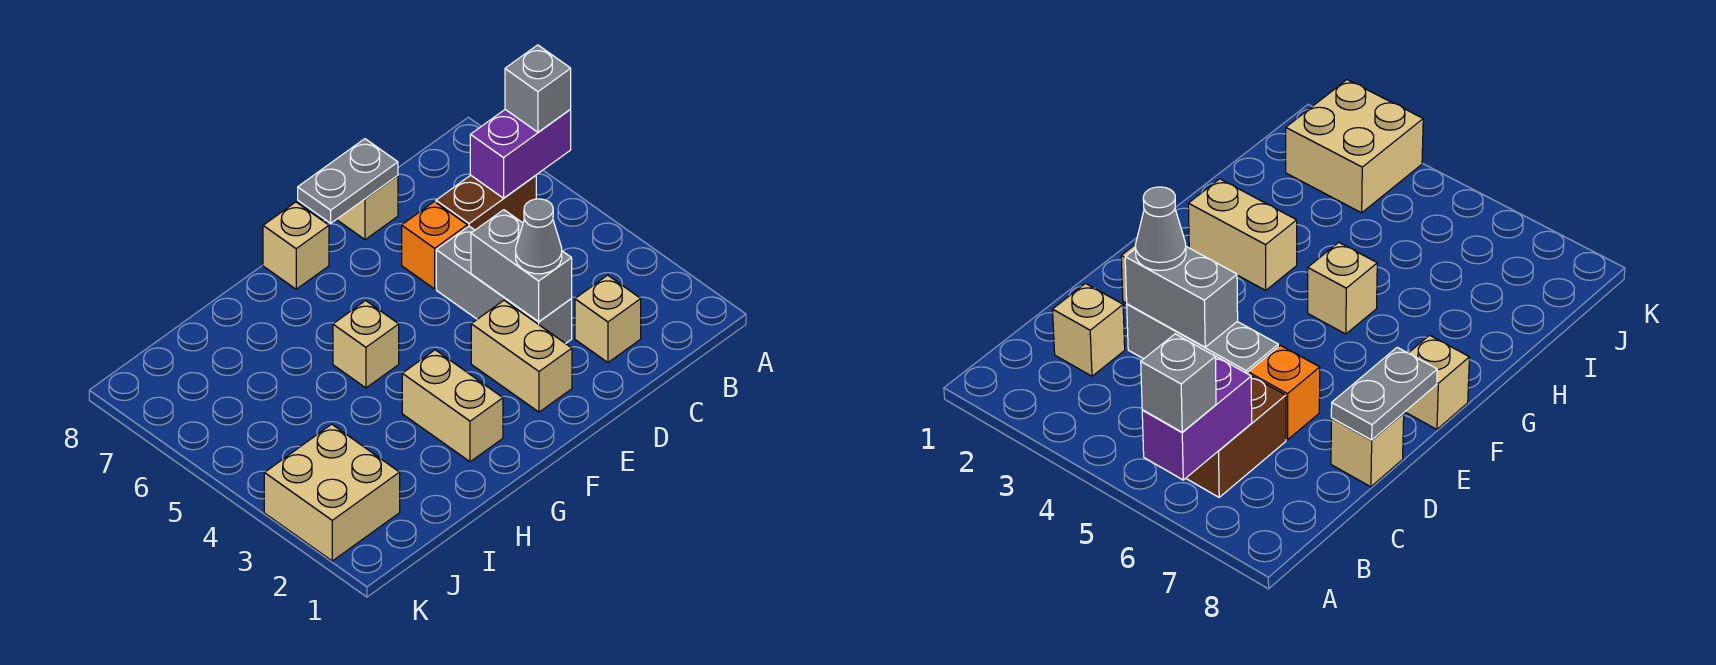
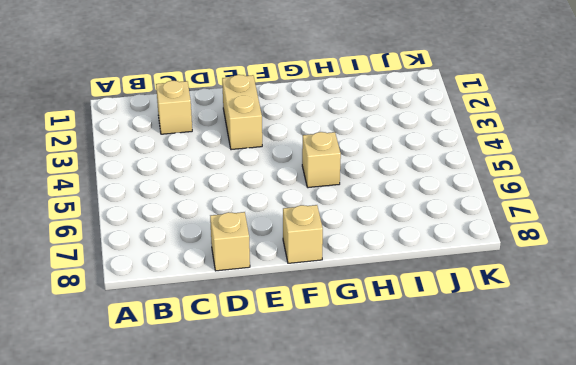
none -> brown 1x2 brick [436,175,536,230]
none -> grey 1x3 brick [436,226,572,344]
none -> orange 1x1 brick [402,202,467,289]

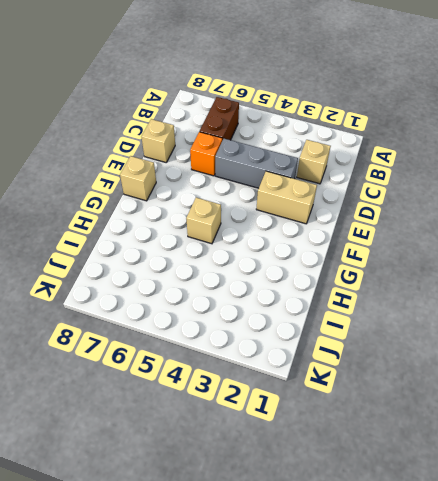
none -> tan 1x2 brick [402,350,503,462]
none -> tan 2x2 brick [264,424,400,561]
none -> purple 1x2 brick [470,109,571,198]

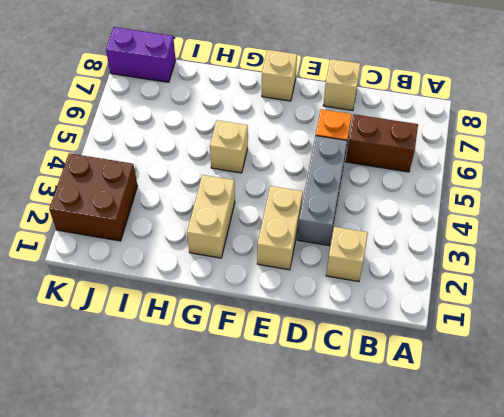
brown 2x2 brick [49,153,137,241] -> tan 2x2 brick [264,424,400,561]
purple 1x2 brick [106,27,176,82] -> purple 1x2 brick moved to [470,109,571,198]
none -> grey 1x2 brick [471,210,572,322]
none -> grey 1x2 plate [298,139,398,223]
none -> grey 1x1 brick [505,45,571,132]

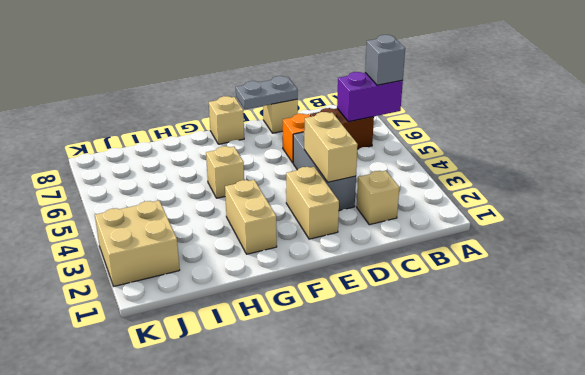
tan 1x2 brick [304,112,358,182] -> grey 1x2 brick [471,210,572,322]
none -> grey 1x1 cone [516,199,562,274]

